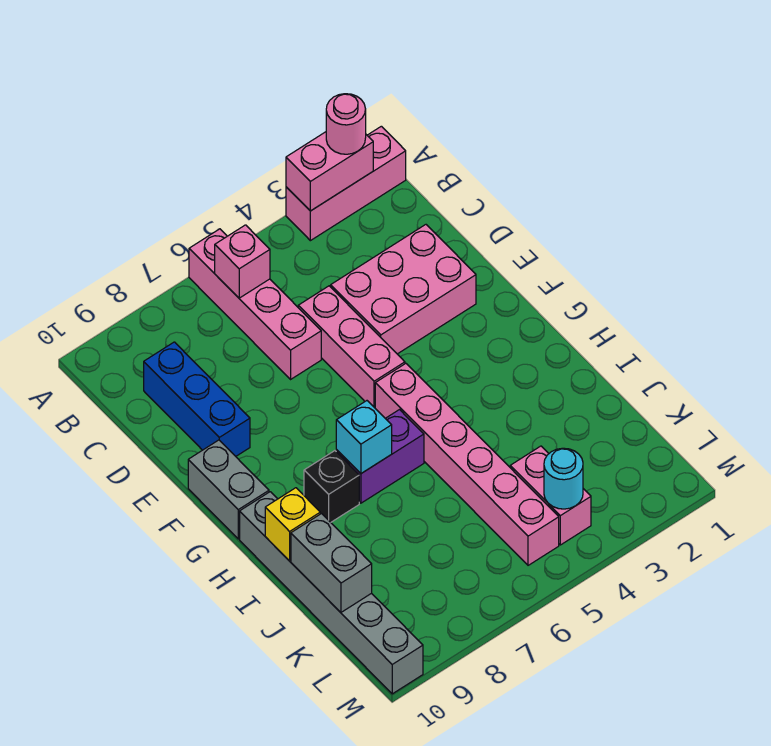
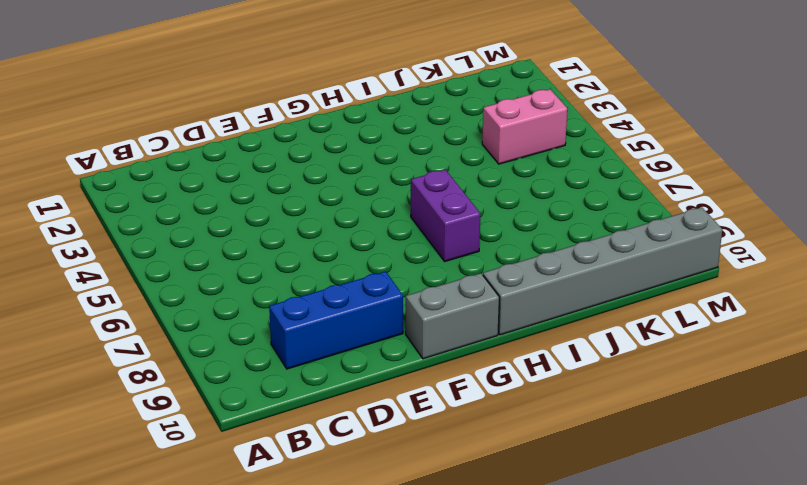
none -> pink 1x3 brick [286,126,406,241]
none -> pink 1x4 brick [189,229,321,379]
none -> pink 2x3 brick [331,225,476,354]

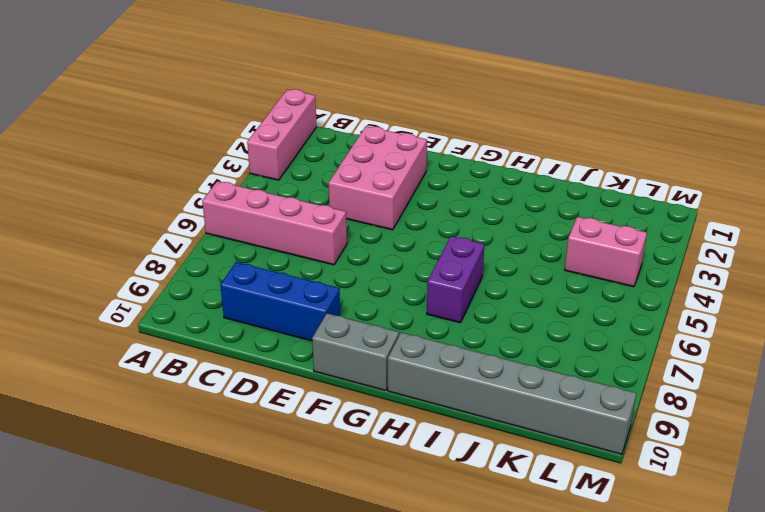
none -> pink 1x3 brick [298,286,405,408]
none -> pink 1x6 brick [375,364,559,565]
none -> black 1x1 brick [304,451,359,522]

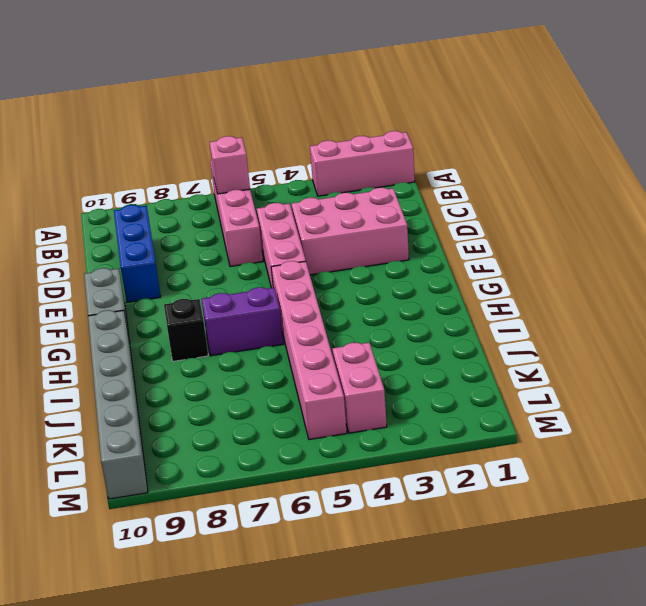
none -> pink 1x2 brick [286,132,373,211]
none -> cyan 1x1 brick [336,401,392,473]
none -> yellow 1x1 brick [265,488,320,561]

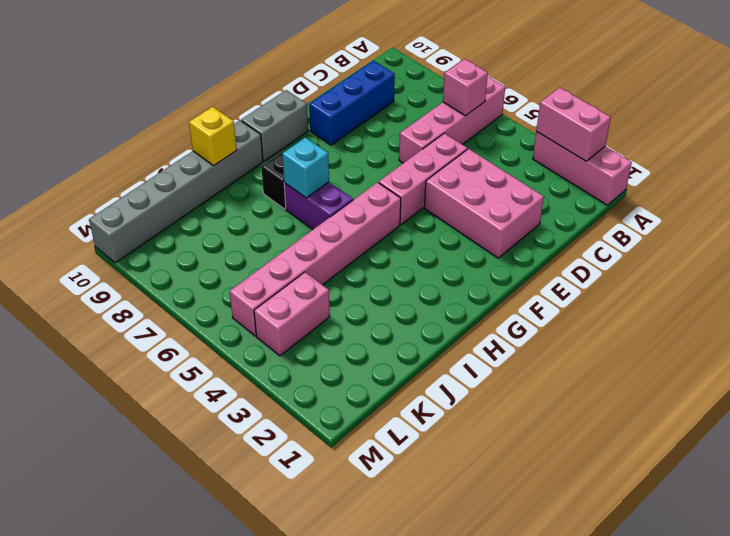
none -> grey 1x2 brick [291,514,372,612]
none -> cyan 1x1 round brick [544,448,583,509]
none -> pink 1x1 round brick [326,94,366,154]

